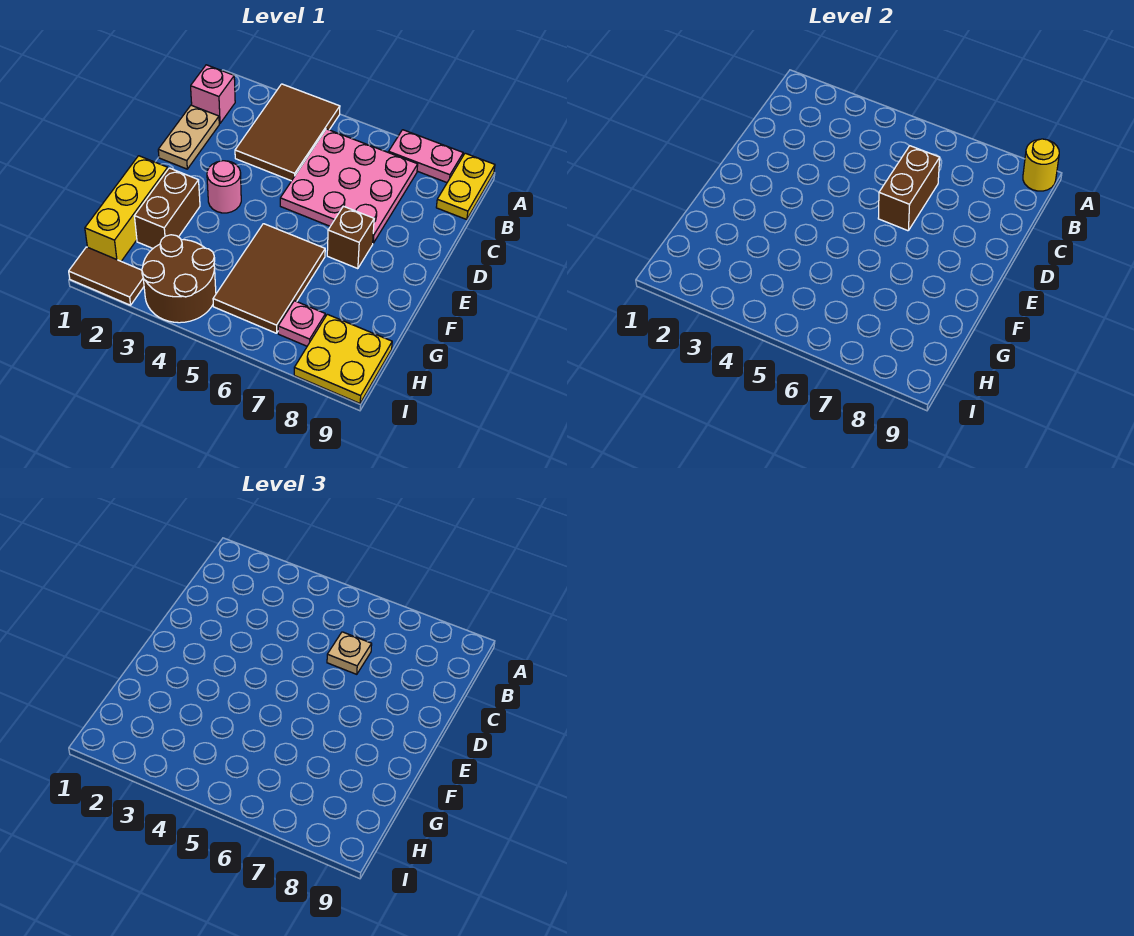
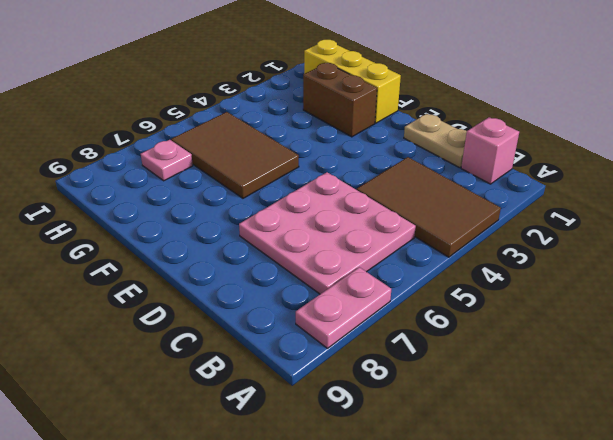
none -> yellow 1x2 plate [436,153,495,220]
none -> pink 1x1 round brick [207,161,241,213]
none -> brown 1x1 brick [327,206,374,269]

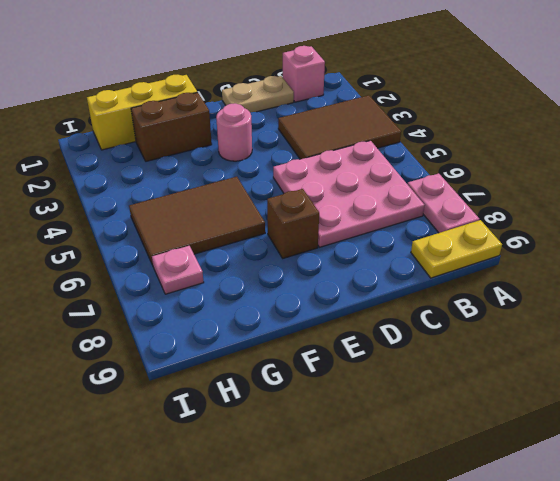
none -> brown 2x2 round brick [142,235,216,323]
none -> yellow 2x2 plate [294,314,392,403]
none -> brown 1x2 tile [69,247,144,305]

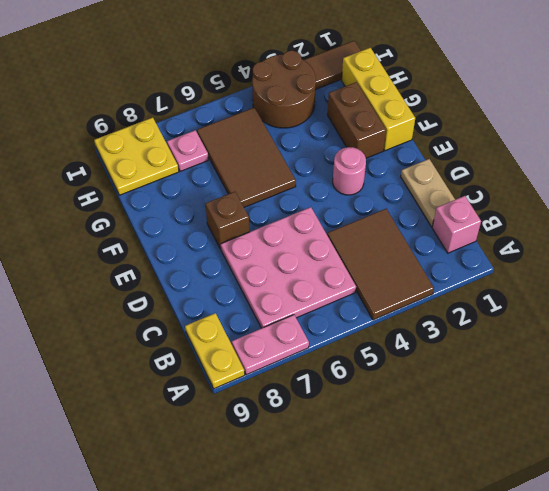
none -> yellow 1x1 round brick [1023,139,1059,191]
none -> brown 1x2 brick [878,146,940,231]
none -> tan 1x1 plate [327,632,372,674]

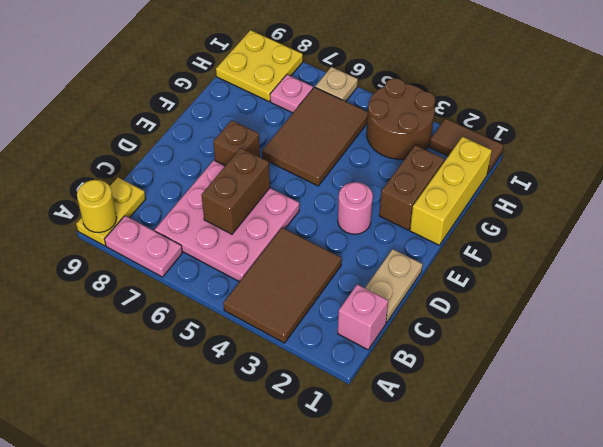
tan 1x1 plate [315,67,358,101] -> tan 1x1 plate moved to [327,632,372,674]

